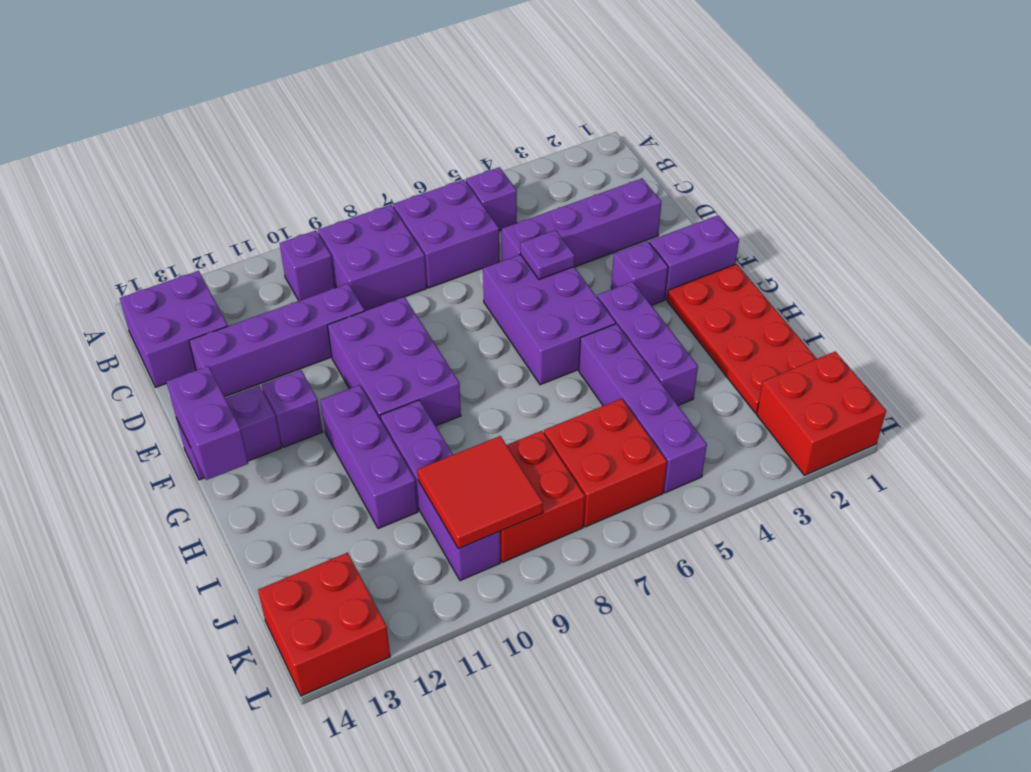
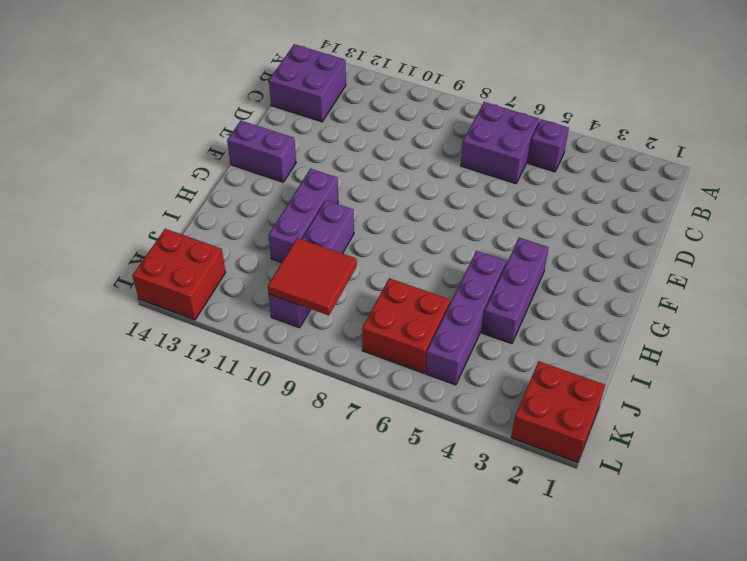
none -> purple 2x2 brick [318,205,427,311]
none -> purple 1x1 brick [280,231,335,301]
none -> purple 1x4 brick [502,179,661,267]

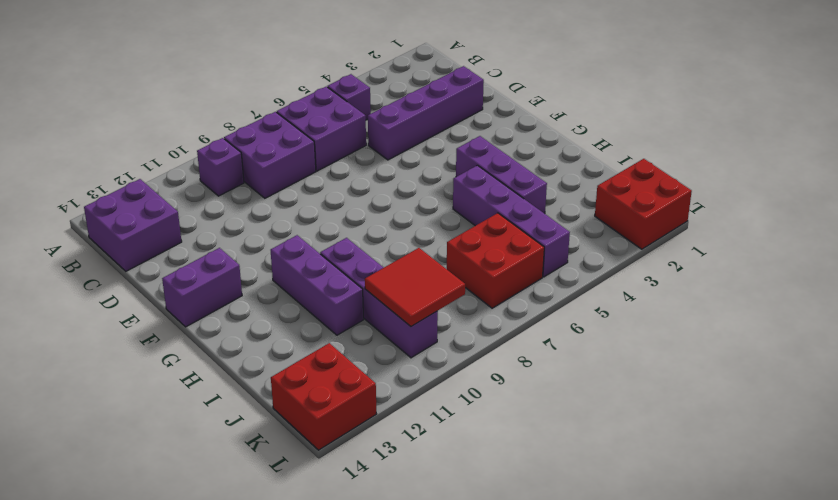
none -> purple 1x4 brick [189,284,365,397]
none -> purple 2x3 brick [483,255,616,385]
none -> purple 2x3 brick [327,297,461,426]

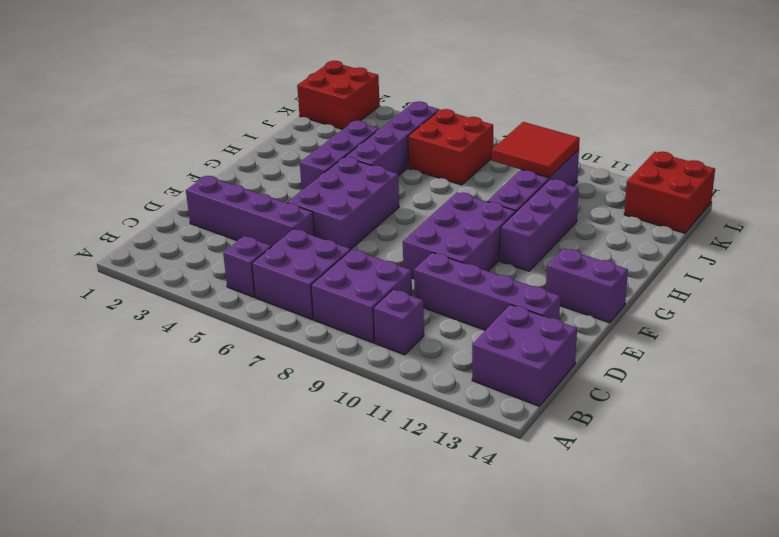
none -> purple 1x2 brick [649,215,739,300]
none -> purple 1x1 brick [611,241,668,305]
none -> purple 1x1 brick [262,370,323,447]

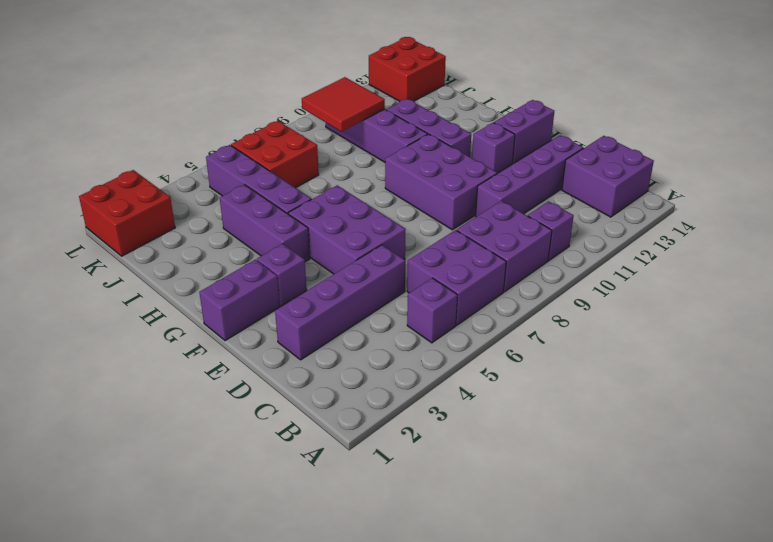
none -> red 2x4 plate [667,264,817,413]
none -> red 2x2 brick [500,431,585,562]
none -> purple 1x1 plate [520,230,575,279]

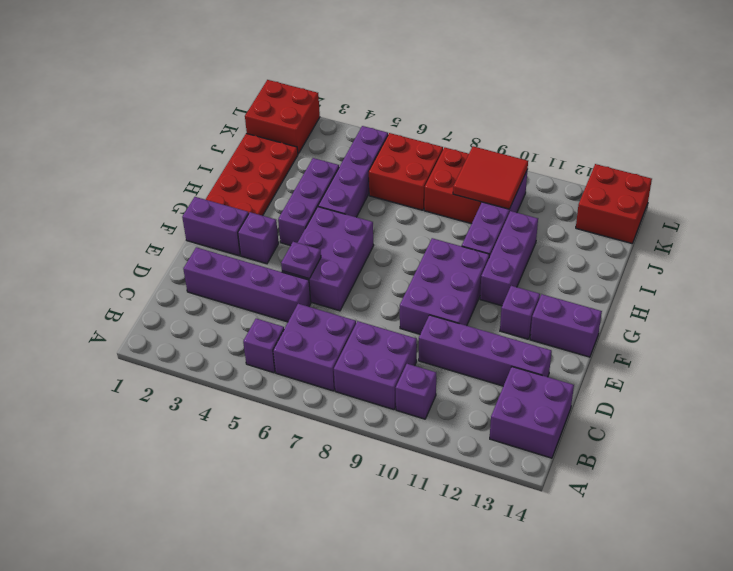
none -> purple 1x2 brick [166,366,248,480]

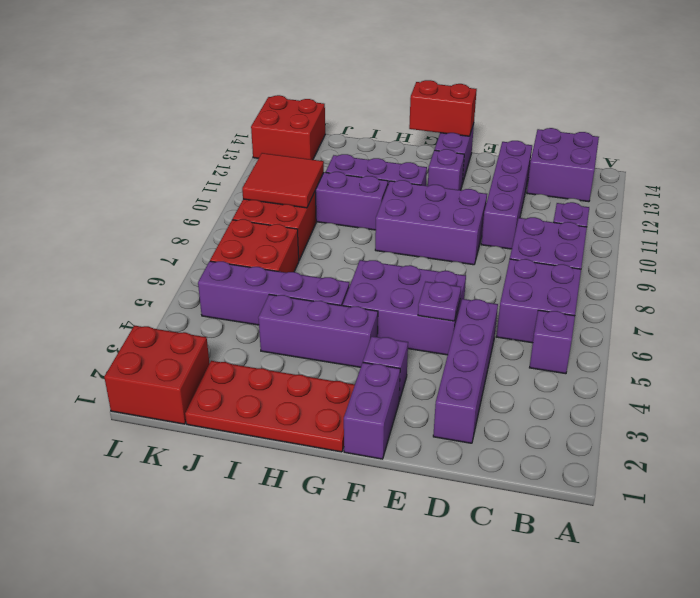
red 1x2 brick [409,80,477,136] -> purple 1x2 brick [166,366,248,480]

